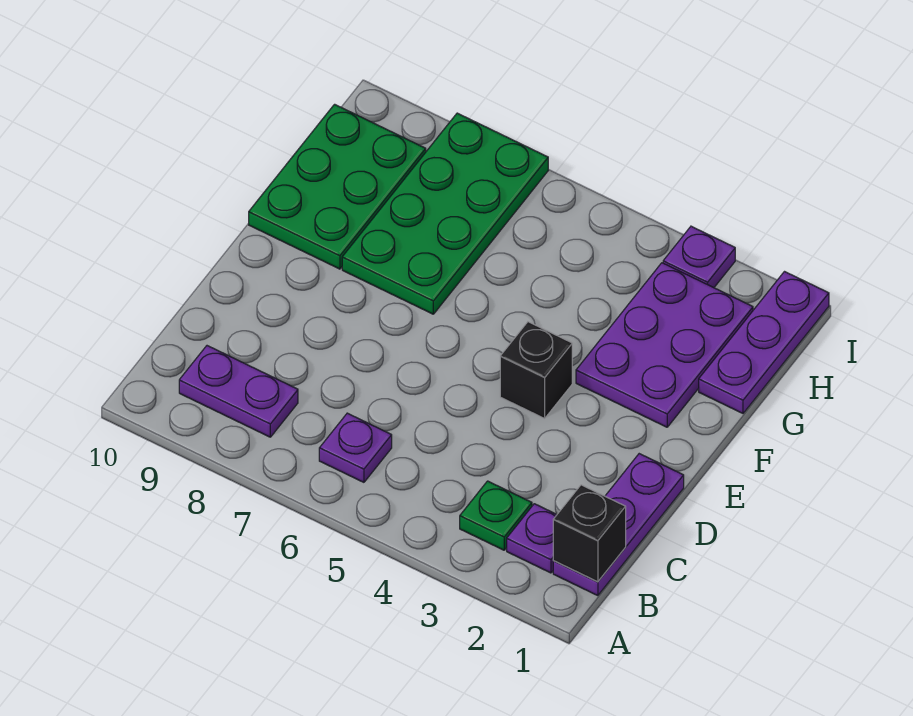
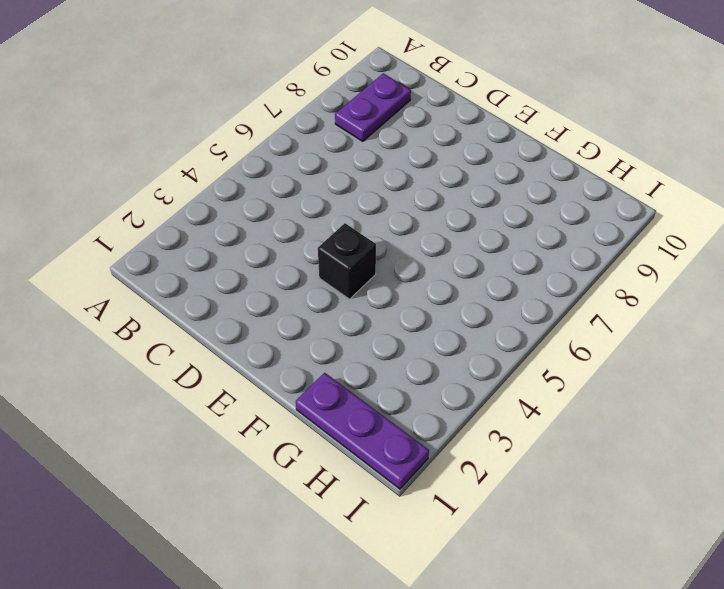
none -> purple 1x3 plate [553,454,684,596]
none -> purple 1x1 plate [507,504,557,573]
none -> green 1x1 plate [460,481,532,550]

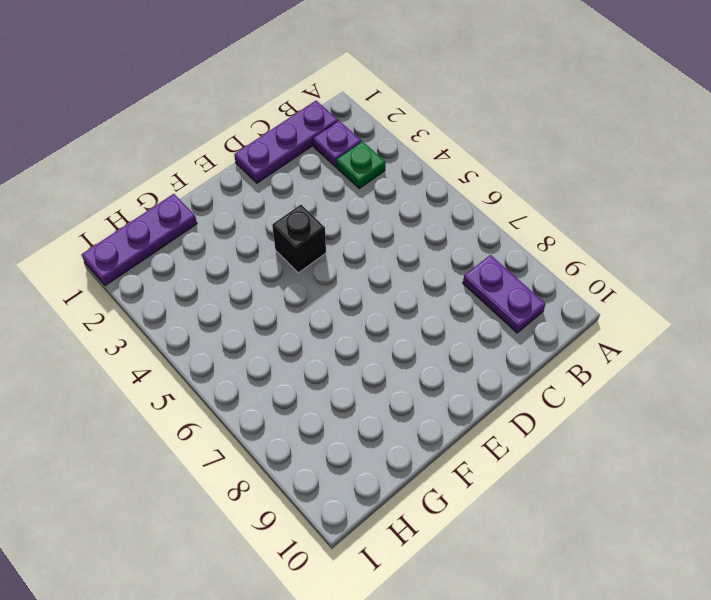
none -> purple 1x1 plate [319,413,392,482]
none -> purple 2x3 plate [576,263,753,427]
none -> green 2x4 plate [342,113,548,314]

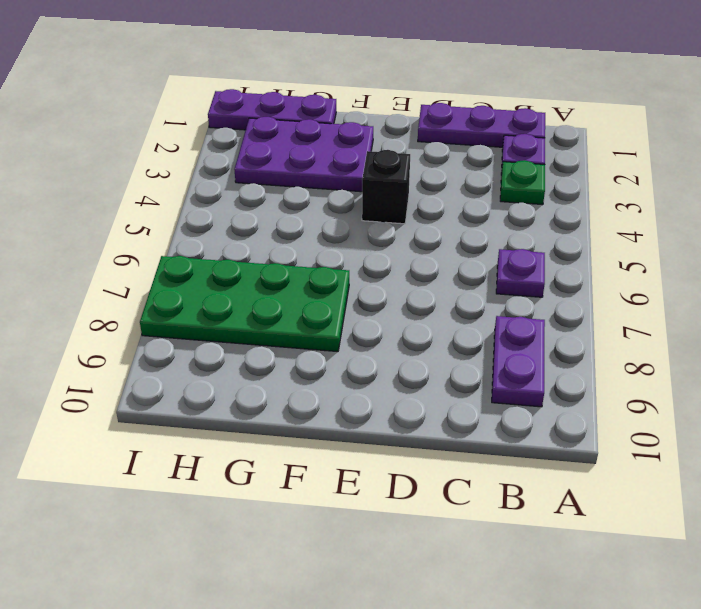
none -> green 2x3 plate [249,104,426,269]
none -> purple 1x1 plate [663,226,735,288]
none -> black 1x1 brick [553,485,626,582]

